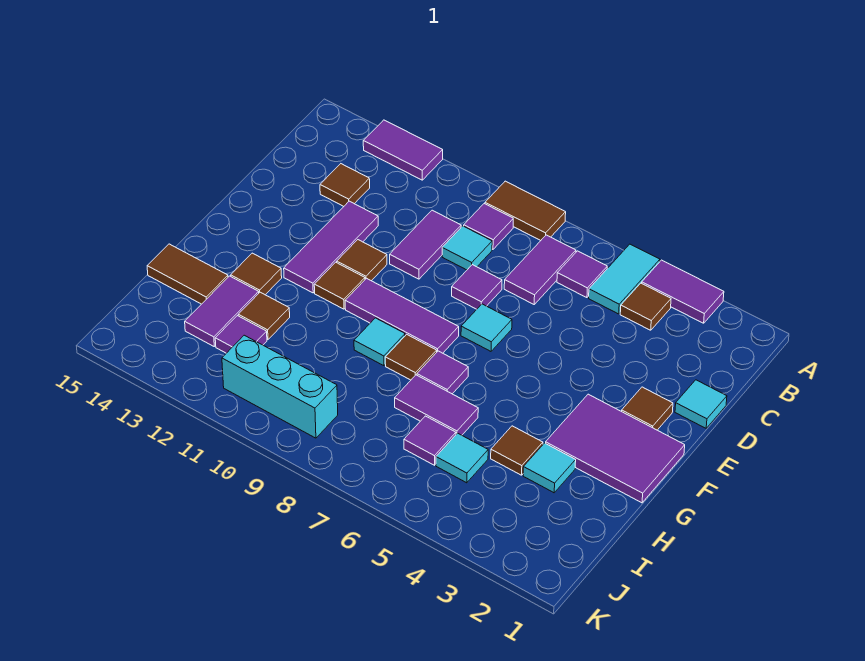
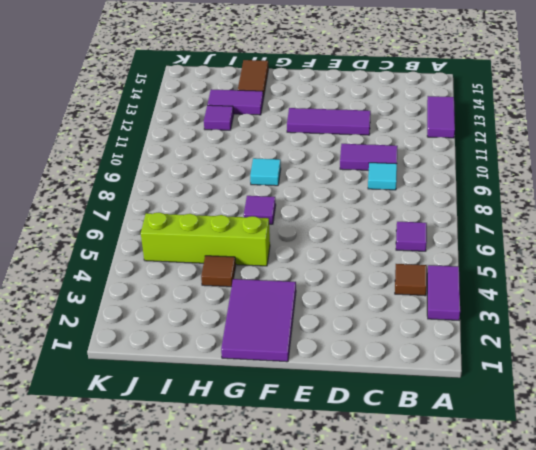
lime 1x4 brick [141,213,270,266] -> cyan 1x1 tile [436,433,488,483]
none -> cyan 1x2 tile [589,244,660,314]
none -> brown 1x2 tile [485,181,566,241]
none -> purple 1x2 tile [504,235,576,304]
none -> purple 1x1 tile [464,204,513,249]

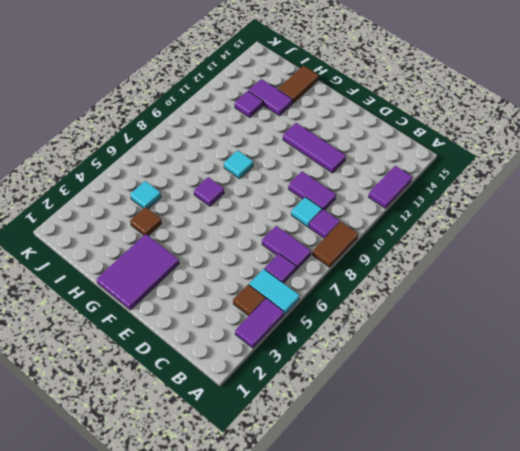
none -> brown 1x1 tile [320,164,370,206]
none -> cyan 1x1 tile [675,380,727,428]
none -> purple 1x1 tile [452,265,502,309]
none -> brown 1x1 tile [622,387,673,430]

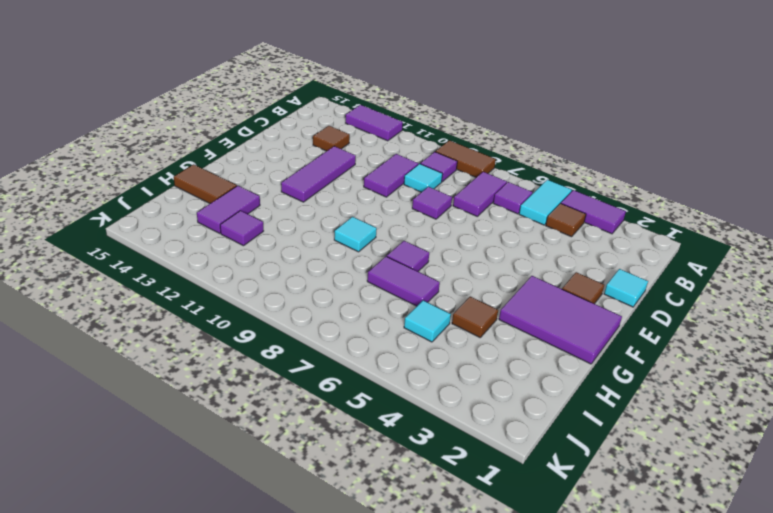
none -> cyan 1x1 tile [461,304,512,351]
none -> brown 1x1 tile [337,240,387,281]
none -> purple 1x3 tile [345,278,459,353]
none -> brown 1x1 tile [314,262,365,309]

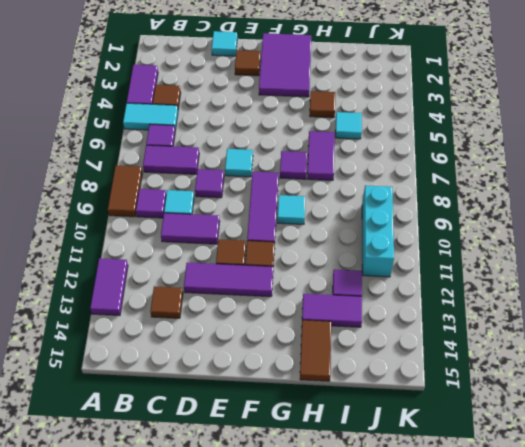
none -> brown 1x1 tile [385,334,437,380]
none -> brown 1x1 tile [231,253,282,295]
none -> cyan 1x1 tile [523,443,576,493]
none -> brown 1x1 tile [238,292,290,340]

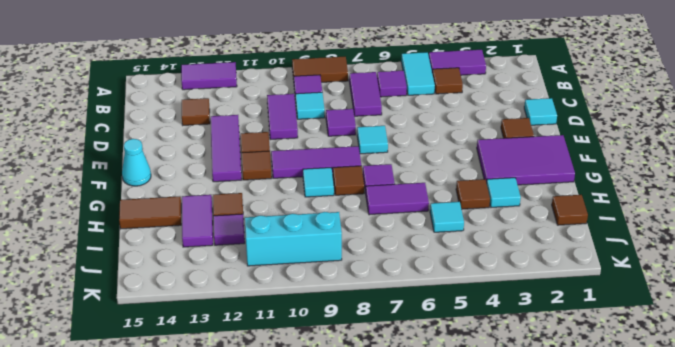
cyan 1x1 cone [122,139,151,186] -> none
brown 1x1 tile [552,195,588,225] -> brown 1x1 tile moved to [231,253,282,295]
none -> purple 1x1 tile [404,416,456,465]

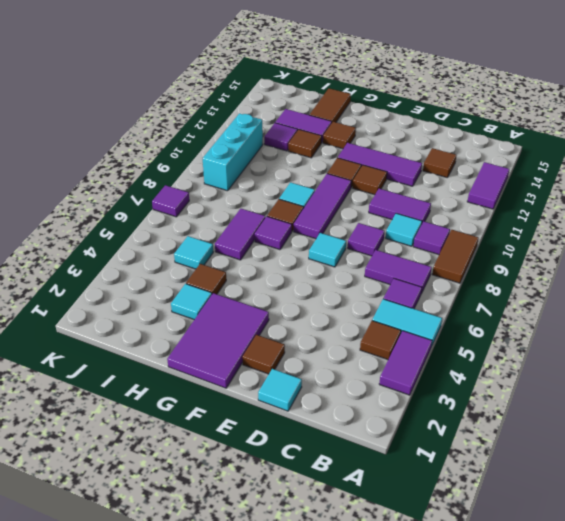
purple 1x1 tile [152,185,189,217] -> purple 1x1 tile moved to [404,416,456,465]

